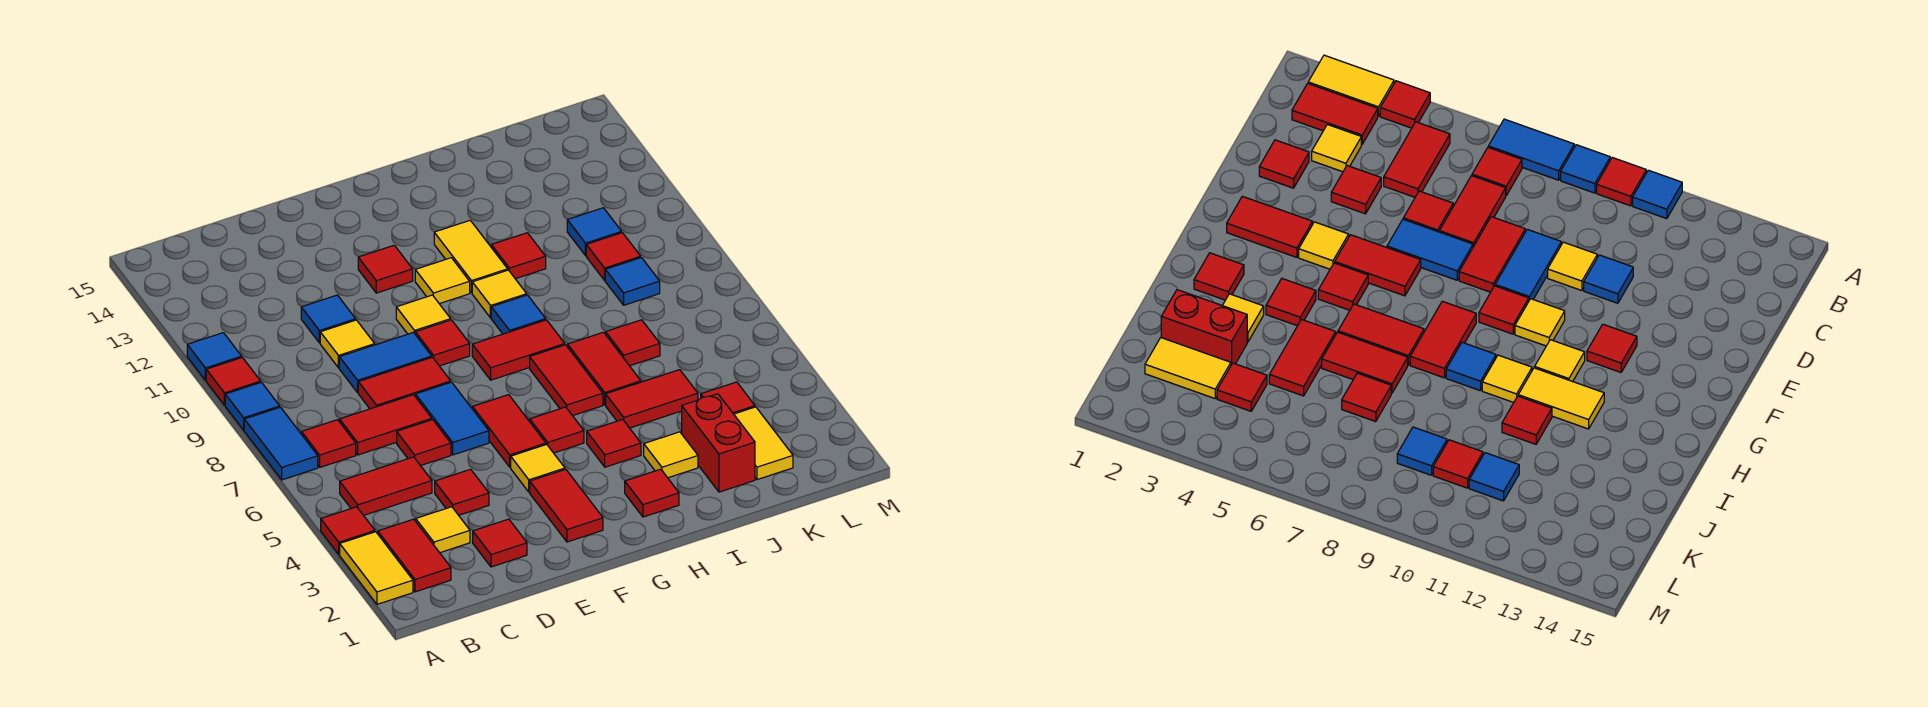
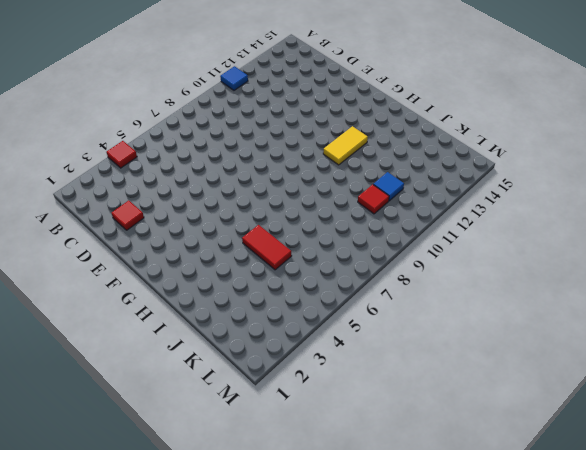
none -> yellow 1x2 tile [340,532,413,604]
none -> blue 1x2 tile [244,407,318,480]
none -> blue 1x1 tile [225,382,280,430]
none -> red 1x1 tile [206,357,261,405]

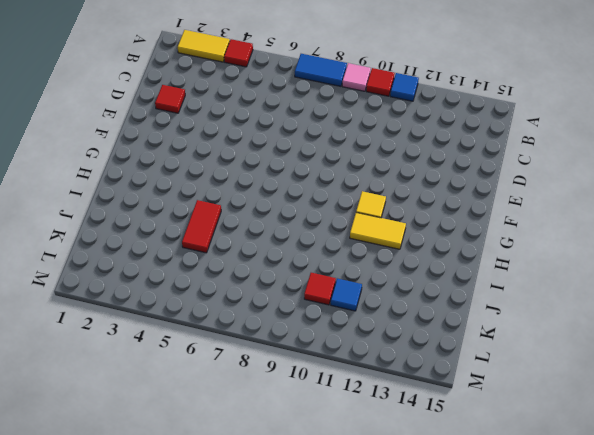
pink 1x1 tile [342,63,371,91] -> blue 1x1 tile [225,382,280,430]
none -> red 1x2 tile [378,519,451,592]
none -> red 1x2 tile [340,457,432,515]
none -> red 1x1 tile [301,420,356,467]
none -> yellow 1x1 tile [416,507,470,553]

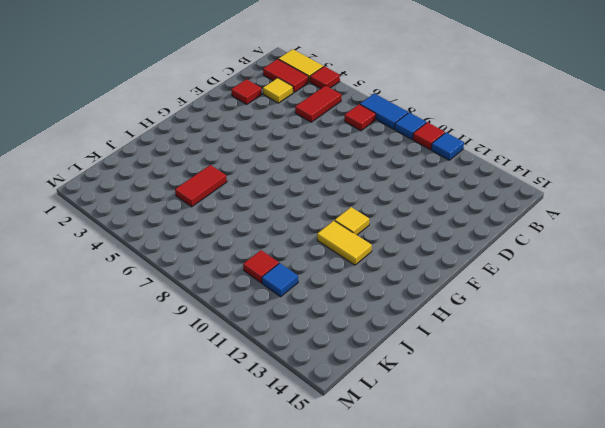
none -> red 1x2 tile [339,395,432,455]
none -> red 1x1 tile [435,469,489,515]
none -> red 1x1 tile [397,420,451,466]
none -> red 1x2 tile [358,357,451,409]

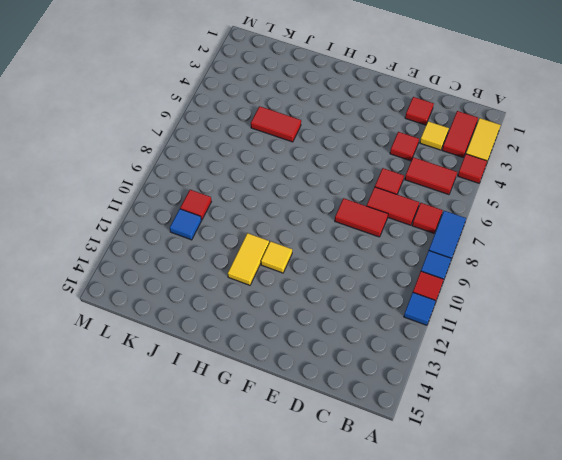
none -> blue 1x2 tile [339,332,432,392]
none -> yellow 1x1 tile [320,320,375,368]
none -> blue 1x1 tile [301,295,356,343]
none -> blue 1x2 tile [416,382,489,455]

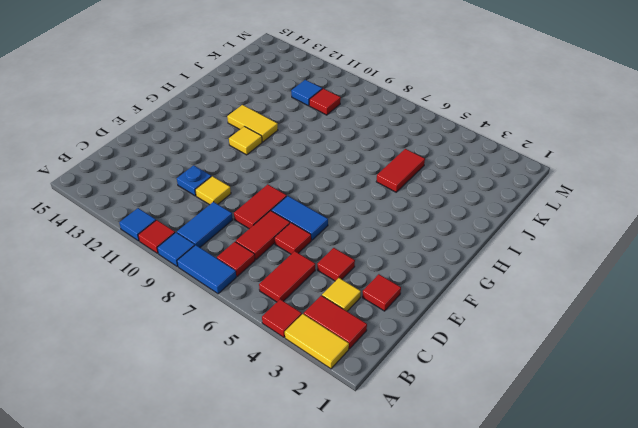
blue 1x2 tile [177,202,233,247] -> blue 1x2 tile moved to [339,332,432,392]
blue 1x1 plate [177,165,211,196] -> blue 1x1 tile [301,295,356,343]
none -> red 1x2 tile [530,469,603,542]
none -> yellow 1x1 tile [511,444,565,492]
none -> red 1x2 tile [473,395,546,467]
none -> red 1x1 tile [415,320,470,366]

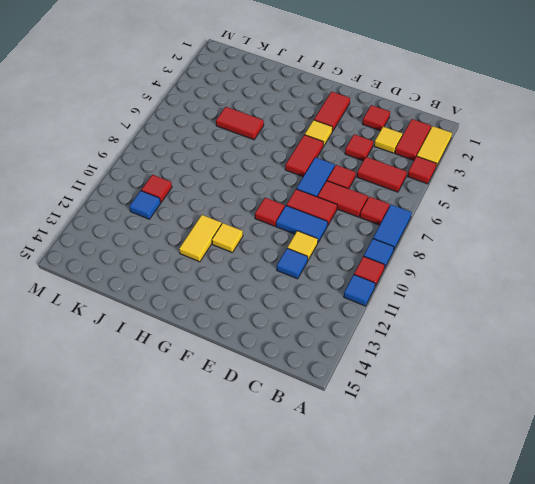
none -> yellow 1x1 tile [396,295,451,334]
none -> red 1x1 tile [358,245,413,293]
none -> red 1x1 tile [530,407,584,453]
none -> red 1x2 tile [472,320,565,380]

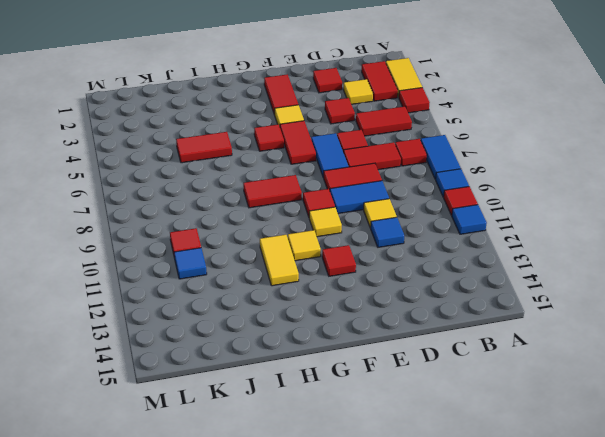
none -> red 1x1 tile [625,469,679,517]
none -> red 1x1 tile [587,419,641,467]
none -> red 1x2 tile [530,345,603,416]
none -> blue 1x1 tile [491,295,546,334]

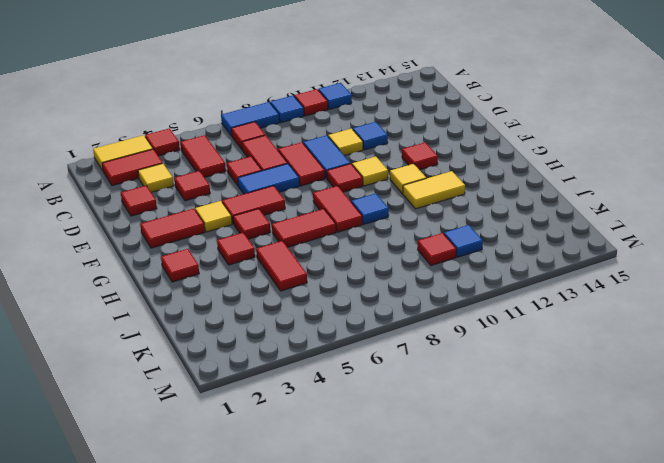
none -> yellow 1x1 tile [472,270,527,318]
none -> yellow 1x1 tile [644,432,698,478]
none -> red 1x2 tile [568,332,641,405]
none -> red 1x1 tile [491,233,546,279]

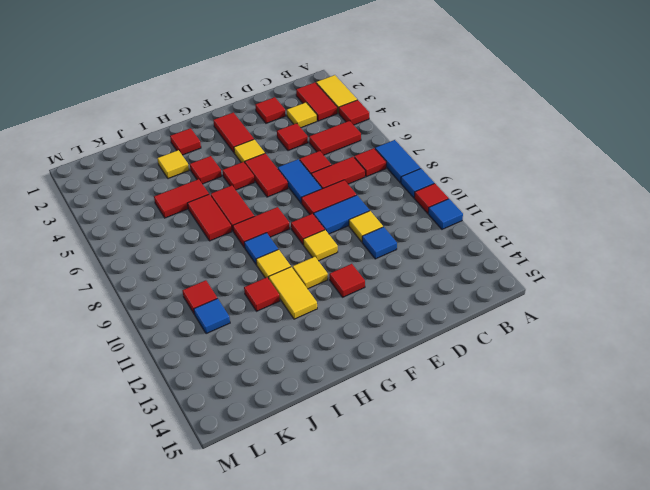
none -> red 1x2 brick [682,394,755,492]
none -> red 1x1 tile [606,320,660,366]
none -> yellow 1x2 tile [734,407,793,480]
none -> red 1x1 tile [701,382,755,414]

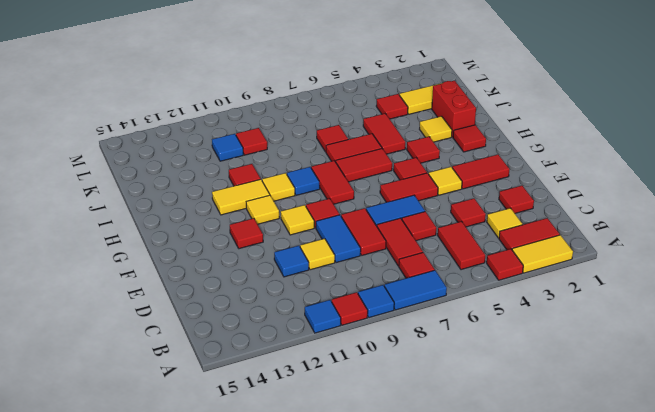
red 1x2 brick [432,81,476,137] -> red 1x2 brick turned to [682,394,755,492]
none -> blue 1x1 tile [605,258,660,305]

